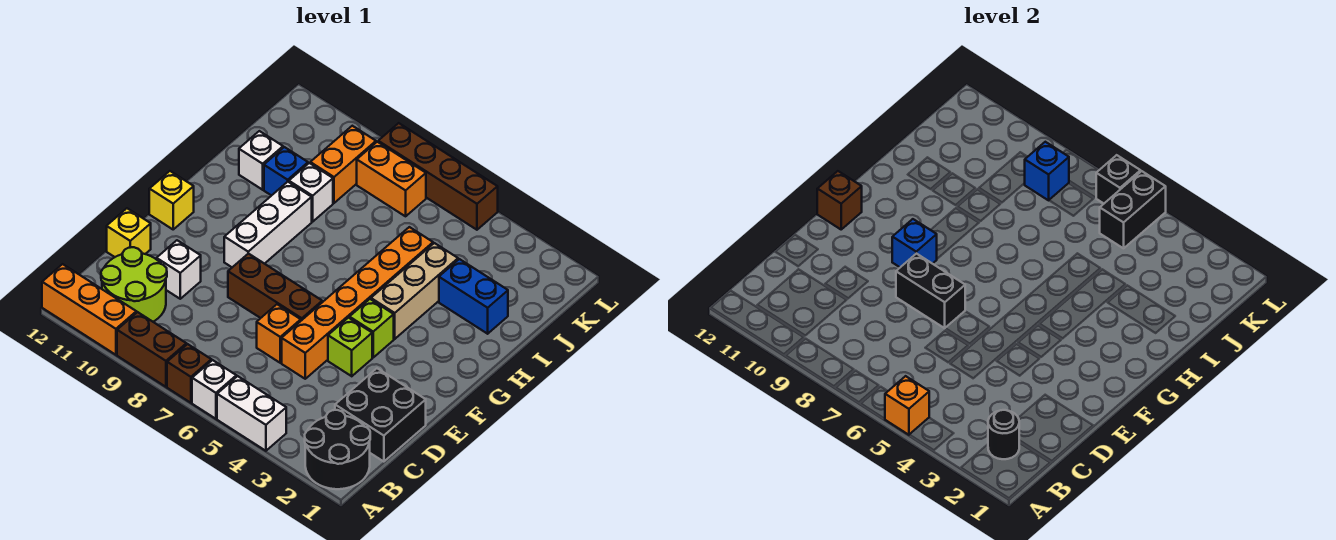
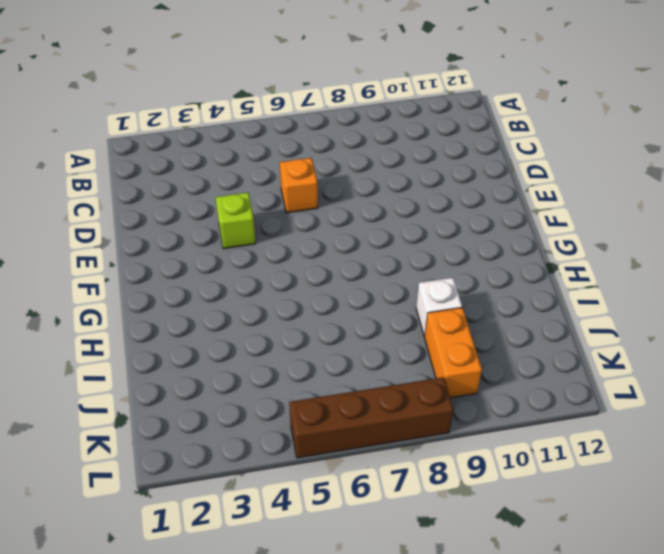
none -> black 2x2 round brick [305,410,370,489]
none -> white 1x2 brick [217,376,286,451]
none -> white 1x1 brick [192,360,236,419]
none -> brown 1x1 brick [167,344,211,403]

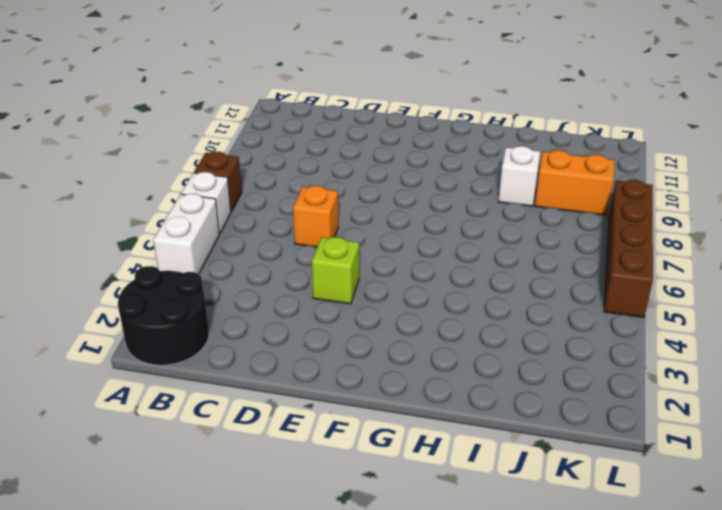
none -> brown 1x2 brick [117,312,186,387]
none -> orange 1x3 brick [42,264,136,355]
none -> lime 2x2 round brick [101,247,167,322]
none -> black 2x2 brick [335,368,426,462]

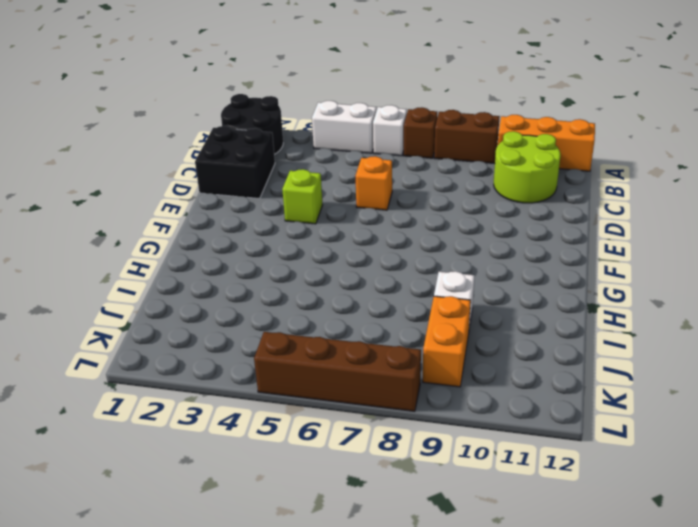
none -> orange 1x6 brick [282,227,433,379]
none -> white 1x1 brick [157,240,201,299]
none -> yellow 1x1 brick [107,208,151,257]
none -> brown 1x3 brick [228,253,322,321]

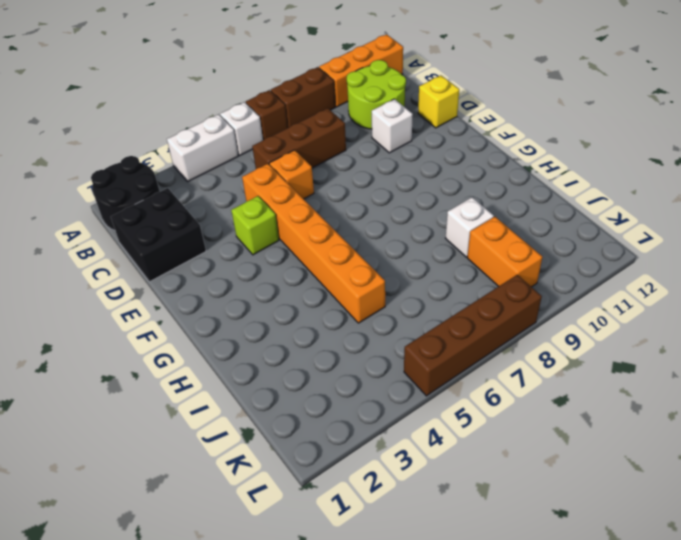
brown 1x3 brick [252,108,346,169] -> brown 1x3 brick moved to [228,253,322,321]
none -> lime 1x1 brick [349,299,394,357]
none -> white 1x3 brick [224,182,312,267]
none -> yellow 1x1 brick [149,171,194,229]
none -> tan 1x3 brick [371,243,458,339]

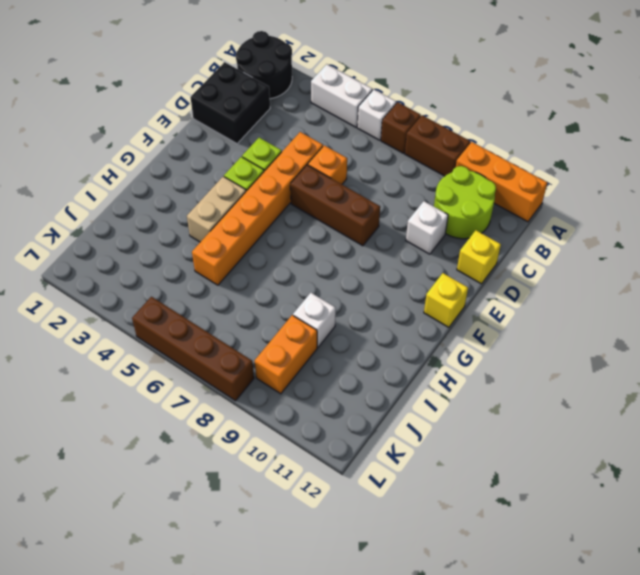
tan 1x2 brick [187,176,246,242] -> tan 1x3 brick [371,243,458,339]
none -> white 1x3 brick [224,182,312,267]
none -> blue 1x2 brick [439,259,508,334]
none -> blue 1x1 brick [264,147,308,196]
none -> white 1x1 brick [239,131,283,190]

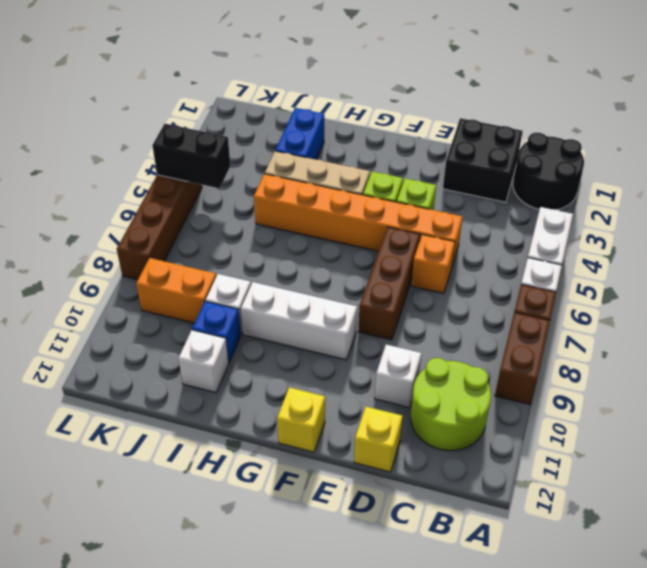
none -> orange 1x3 brick [42,264,136,355]
none -> orange 1x2 brick [357,142,426,216]
none -> orange 1x1 brick [885,376,929,435]
none -> black 1x1 round brick [988,410,1019,459]

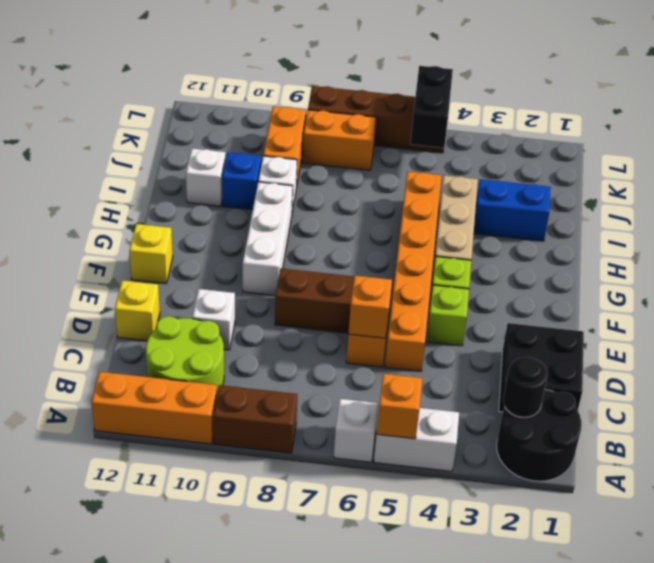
orange 1x1 brick [349,276,392,339] -> none
none -> brown 1x1 brick [167,344,211,403]
none -> black 1x2 brick [896,253,965,328]
none -> blue 1x1 brick [892,219,937,267]
none -> brown 1x1 brick [817,171,862,229]

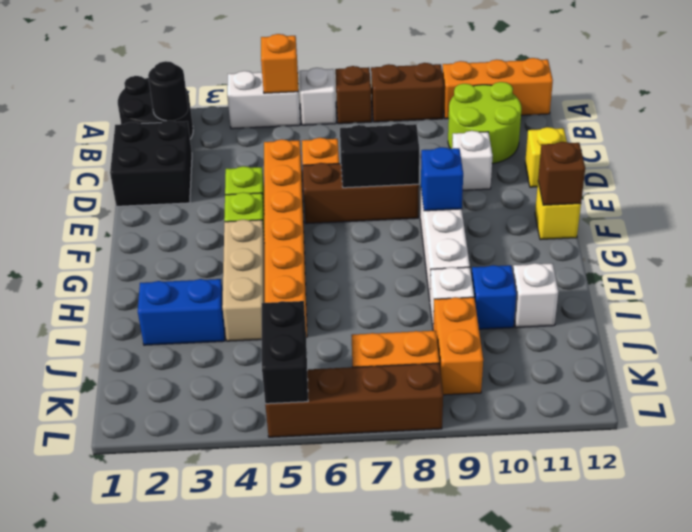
none -> blue 1x1 brick [1025,142,1069,200]
none -> black 1x1 brick [1096,155,1141,203]

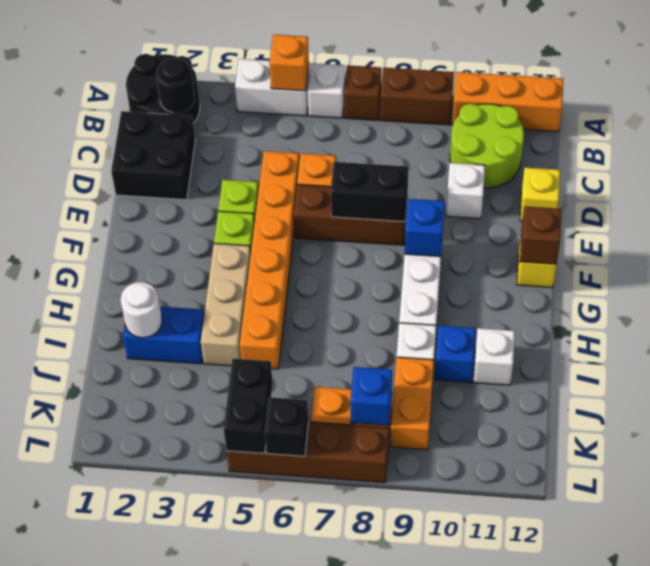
white 1x1 round brick [121,282,162,338] -> none

